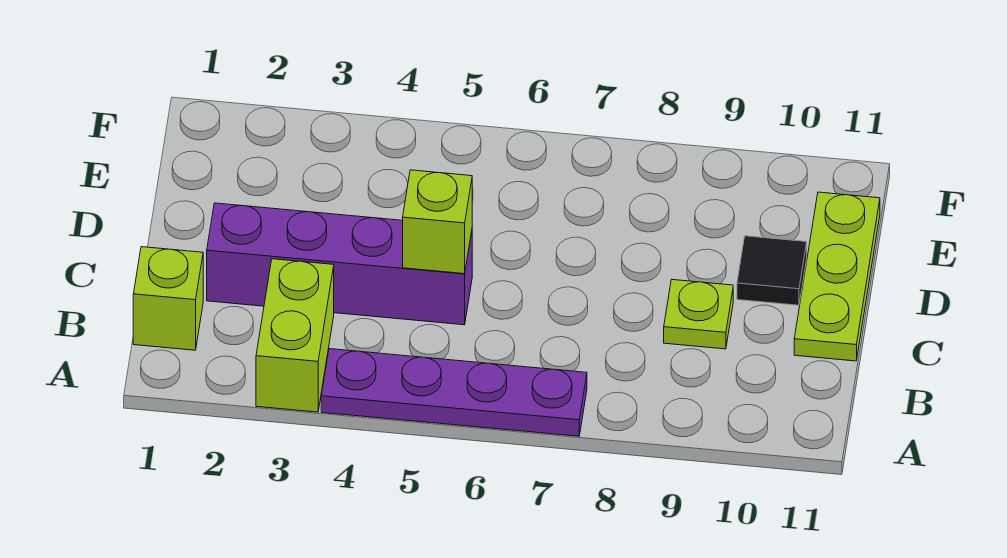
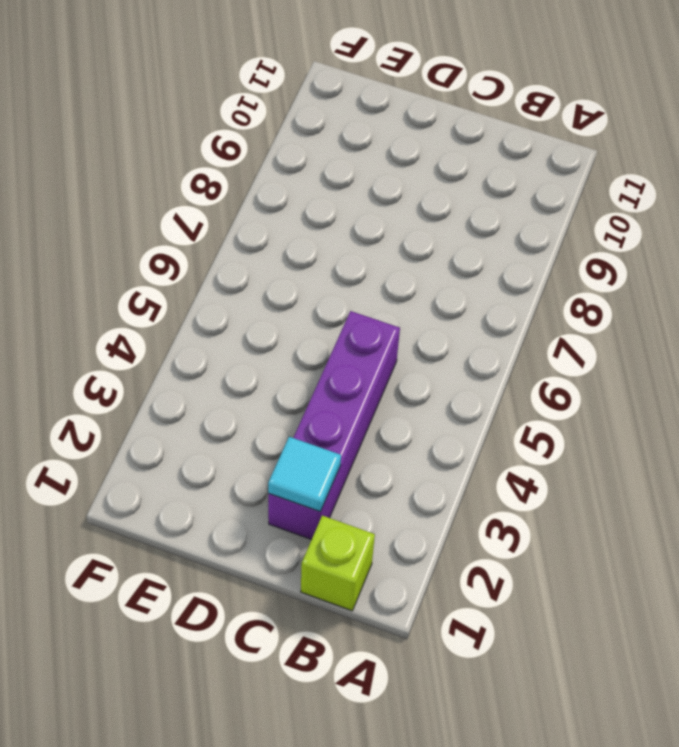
cyan 1x1 tile [268,437,341,512] -> none
none -> lime 1x2 brick [256,259,334,412]
none -> purple 1x4 plate [321,349,587,436]

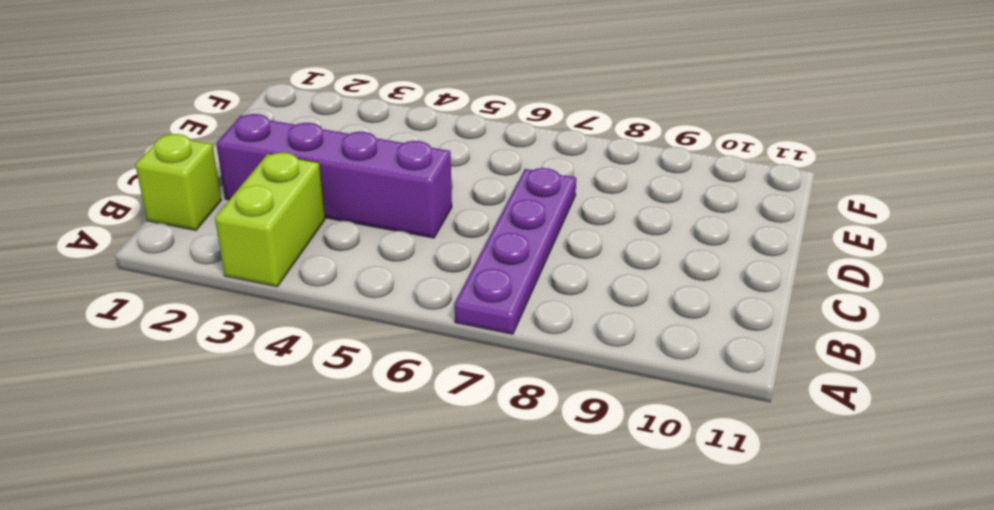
purple 1x4 plate [454,168,576,334] -> purple 1x4 plate turned to [321,349,587,436]
none -> lime 1x1 plate [664,280,733,349]
none -> lime 1x3 plate [794,192,880,361]

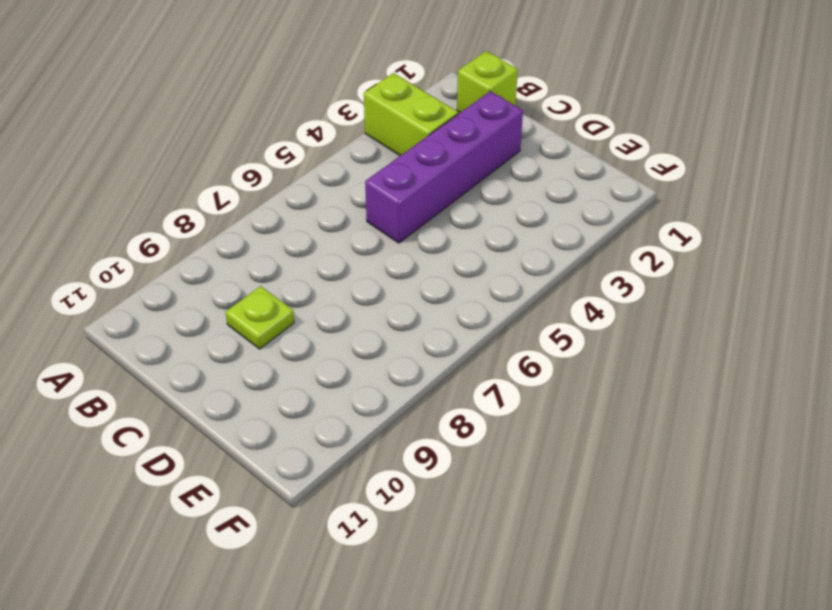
none -> purple 1x4 plate [321,349,587,436]
none -> lime 1x3 plate [794,192,880,361]

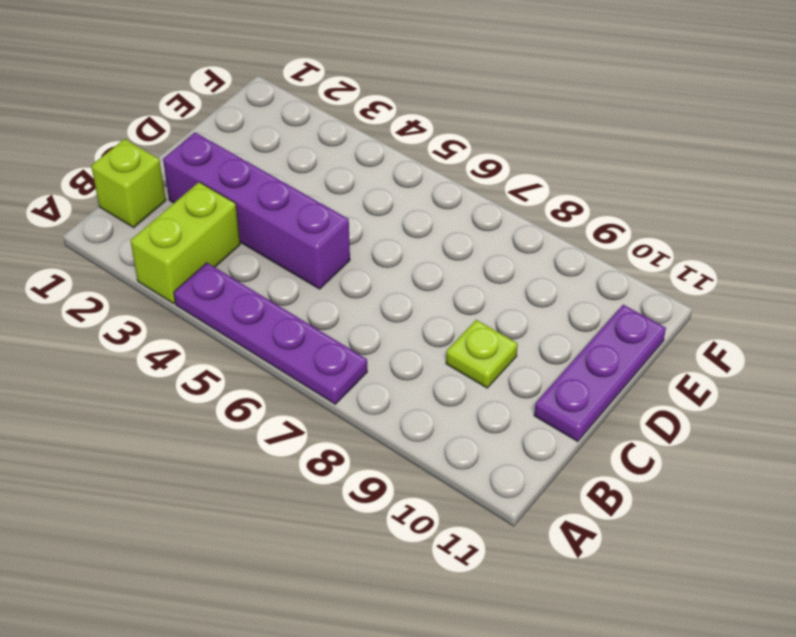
purple 1x3 plate [534,305,666,441] -> lime 1x3 plate [794,192,880,361]
none -> black 1x1 tile [737,236,807,305]
none -> lime 1x1 brick [403,170,472,274]

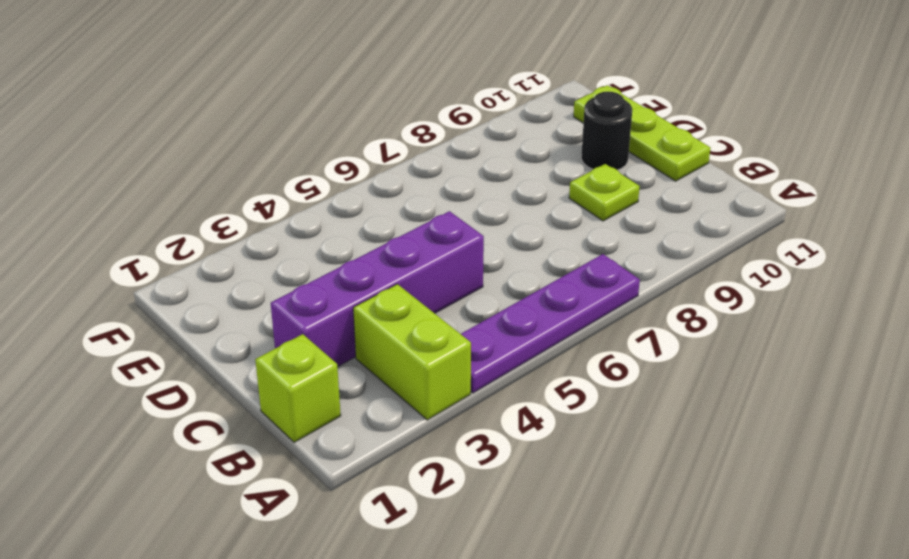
black 1x1 round brick [581,92,632,170] -> black 1x1 tile [737,236,807,305]
none -> lime 1x1 brick [403,170,472,274]

